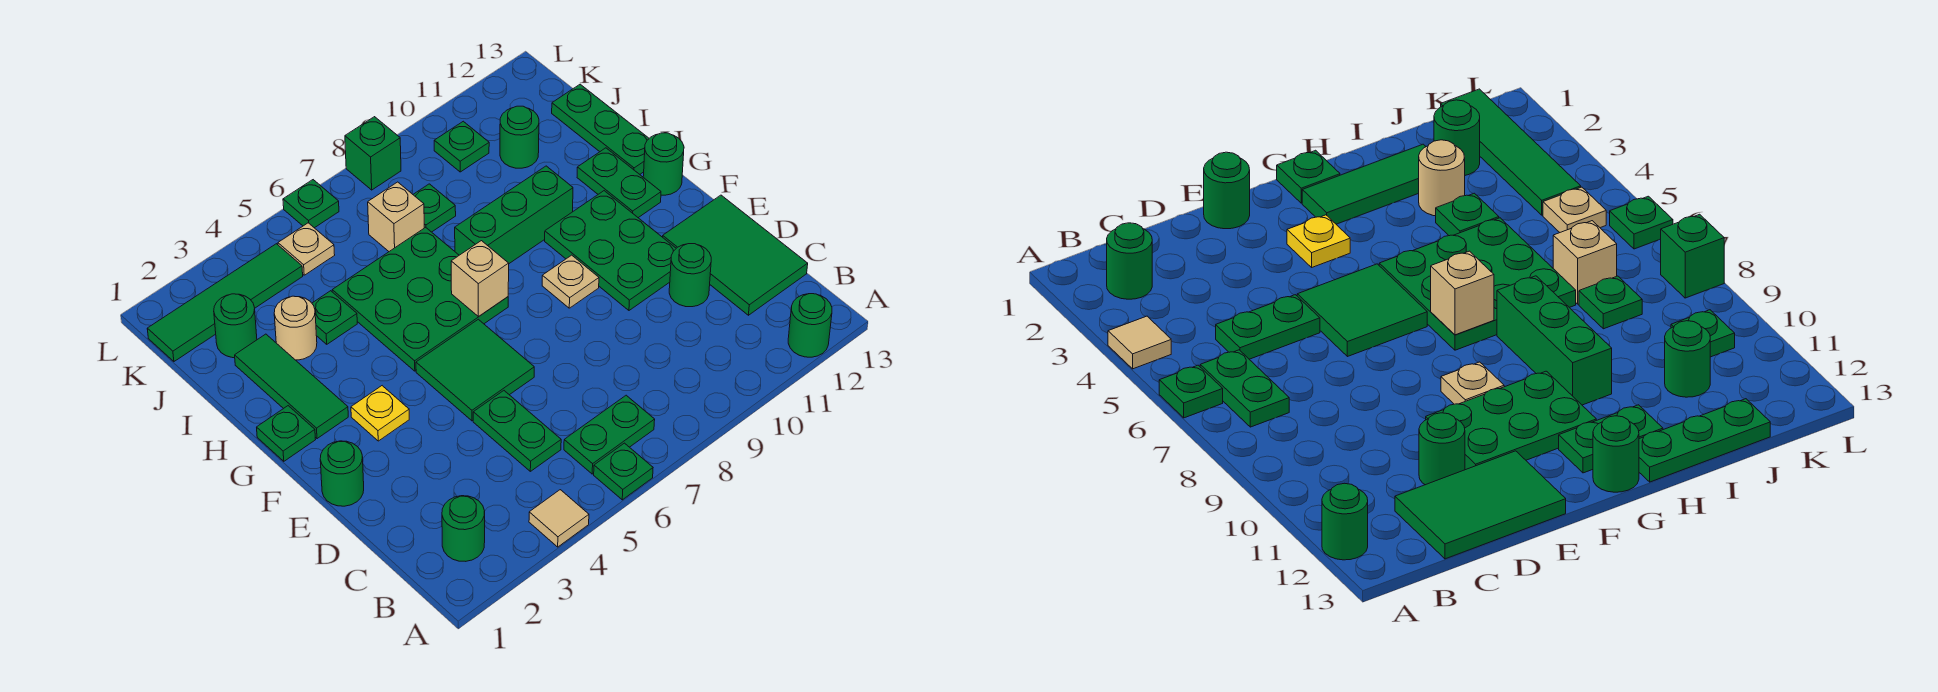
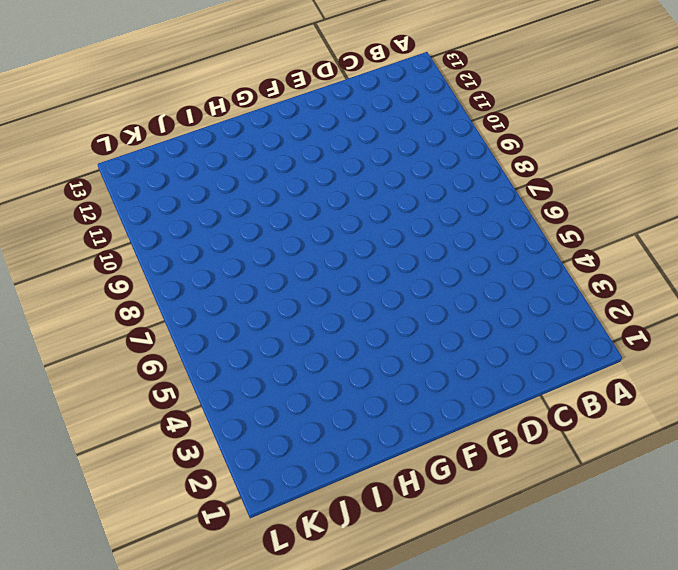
none -> tan 1x1 tile [529,490,589,547]
none -> green 1x1 plate [594,443,653,500]
none -> green 1x1 round brick [788,294,832,357]
none -> green 1x1 round brick [442,496,485,561]

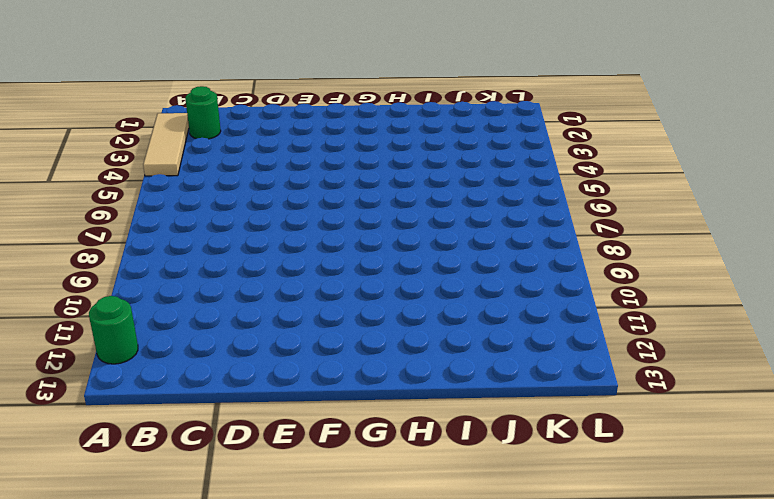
tan 1x3 tile [143,113,189,176] -> tan 1x1 tile [529,490,589,547]
none -> green 1x1 plate [594,443,653,500]
none -> green 1x2 plate [564,395,655,474]
none -> green 1x2 plate [473,391,561,471]
none -> green 2x3 tile [663,195,808,315]

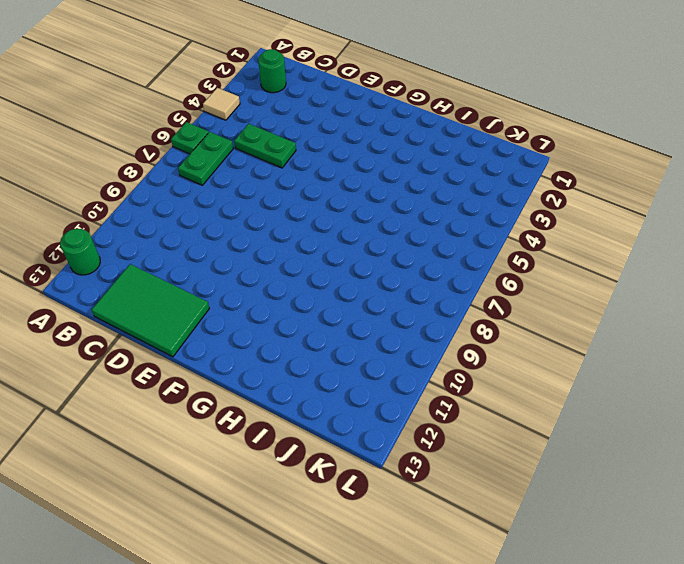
none -> green 1x1 round brick [669,244,711,307]
none -> green 1x1 round brick [320,441,364,506]
none -> green 2x2 tile [416,319,534,421]
none -> green 2x3 plate [545,191,676,310]

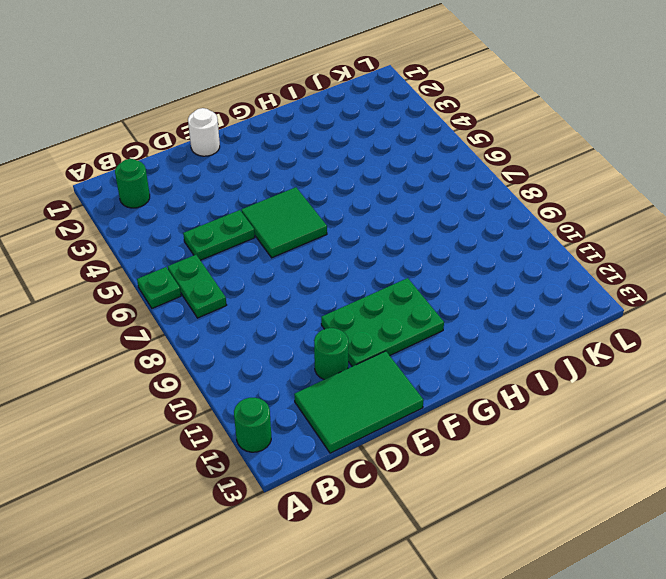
white 1x1 round brick [188,108,220,156] -> green 1x1 round brick [320,441,364,506]
none -> tan 1x1 tile [529,490,589,547]
none -> yellow 1x1 plate [351,386,409,441]
none -> tan 1x1 plate [542,255,599,308]
none -> green 1x1 plate [257,406,316,461]

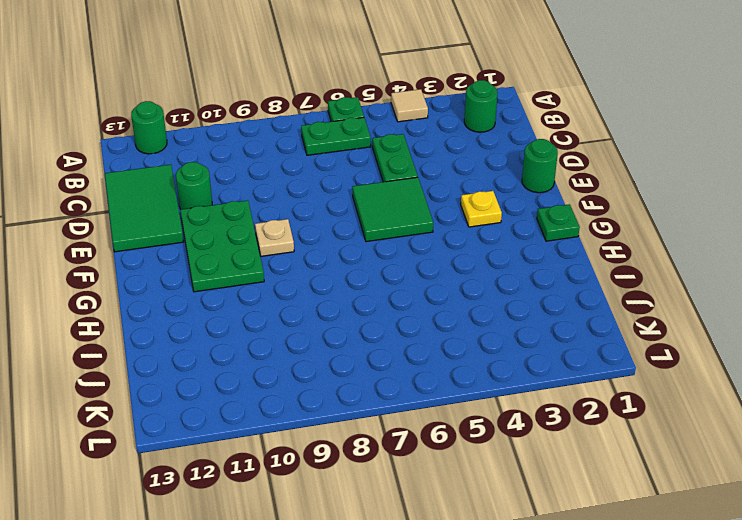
none -> green 1x3 tile [235,334,348,439]
none -> green 3x3 plate [332,227,508,371]
none -> green 1x2 plate [577,148,661,218]
none -> green 1x1 round brick [643,133,684,195]

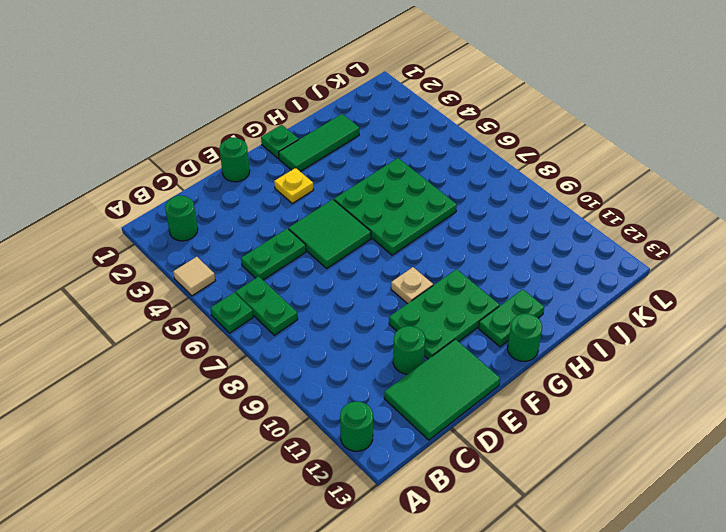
none -> green 1x3 brick [455,166,573,263]
none -> green 1x3 plate [552,84,649,174]
none -> tan 1x1 round brick [274,296,317,360]
none -> green 1x1 plate [312,291,357,344]

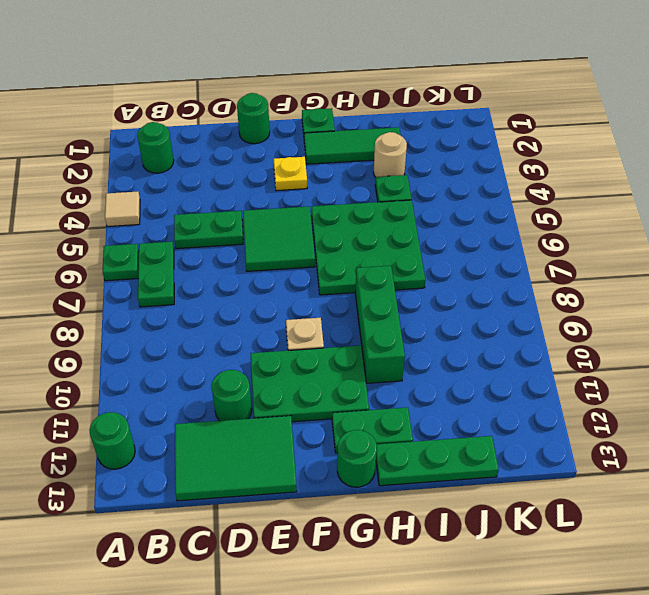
none -> green 1x1 round brick [214,294,257,358]
none -> tan 1x1 brick [368,182,424,251]
none -> green 1x1 plate [413,184,456,232]
none -> green 1x1 round brick [500,106,539,168]

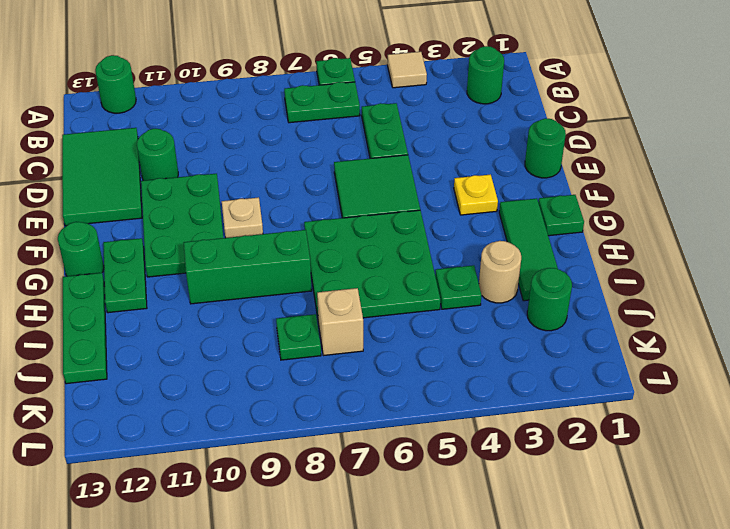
none -> green 1x1 round brick [500,106,539,168]
none -> green 1x4 tile [147,244,303,361]
none -> tan 1x1 plate [278,223,335,275]
none -> green 1x1 plate [434,121,489,172]

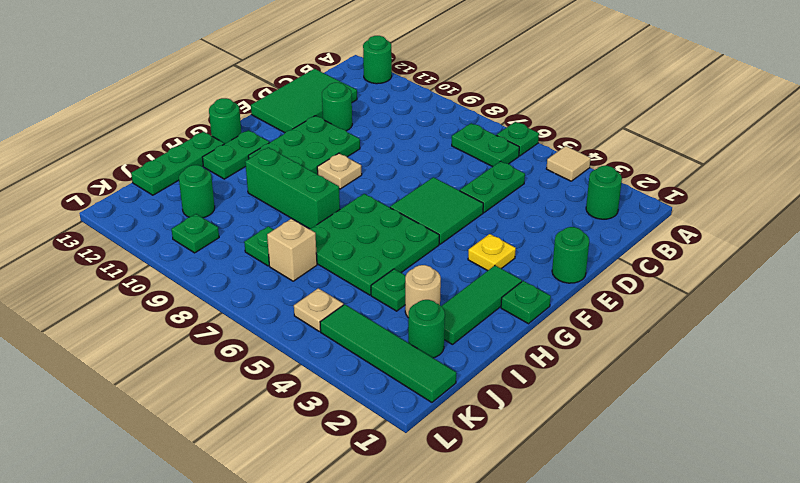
none -> green 1x1 plate [283,180,339,228]
none -> green 1x1 brick [345,117,401,190]
none -> tan 1x1 brick [451,241,509,317]

